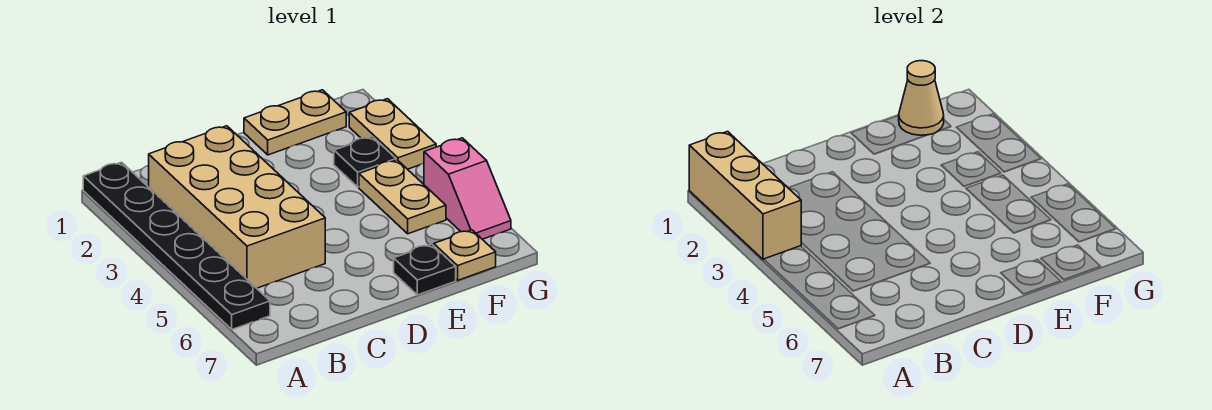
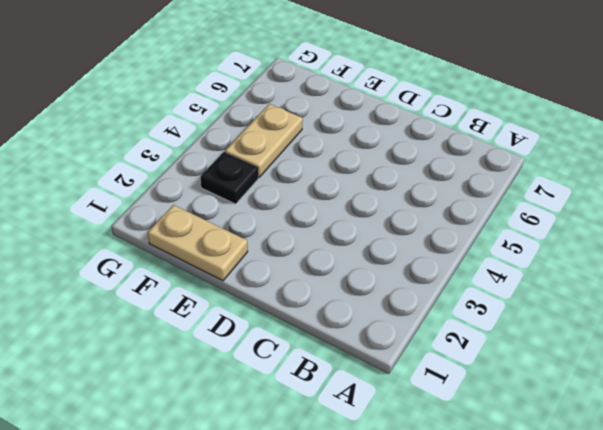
none -> black 1x6 plate [83,162,270,329]
none -> tan 2x4 brick [149,126,325,288]

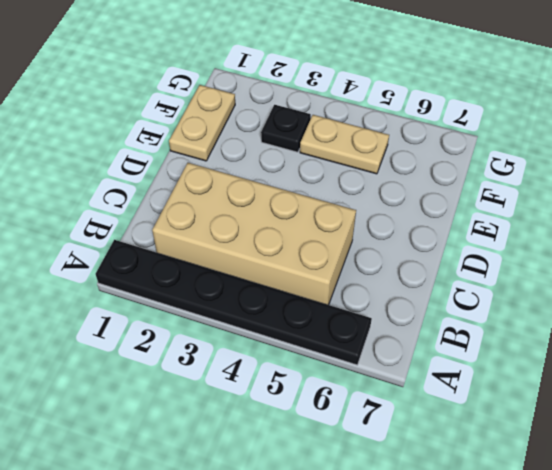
none -> black 1x1 plate [394,244,456,295]
none -> tan 1x1 plate [434,230,496,280]

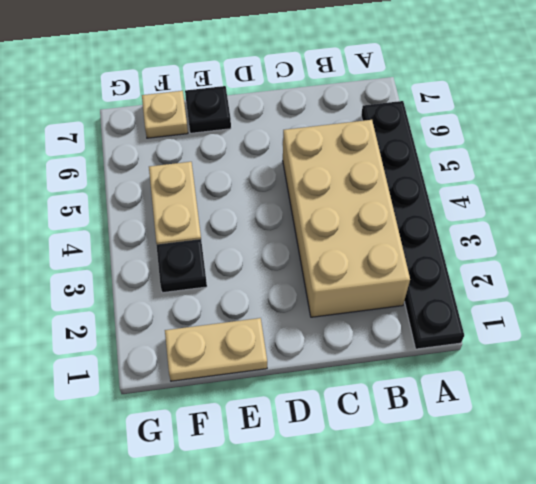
none -> tan 1x2 plate [349,99,436,169]
none -> pink 1x2 slope [424,138,511,239]

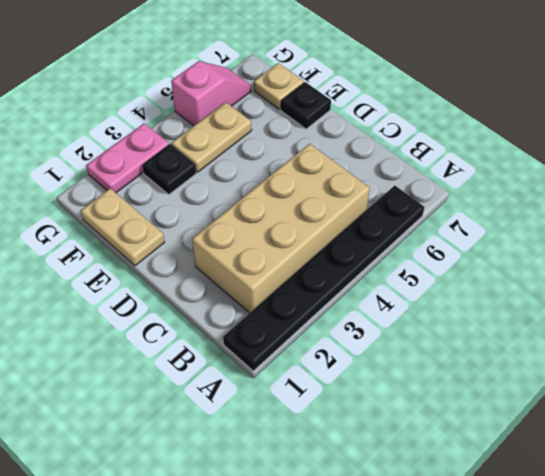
pink 1x2 plate [86,123,169,193] -> tan 1x2 plate [349,99,436,169]
none -> tan 1x3 brick [689,131,801,260]
none -> tan 1x1 cone [899,61,944,135]

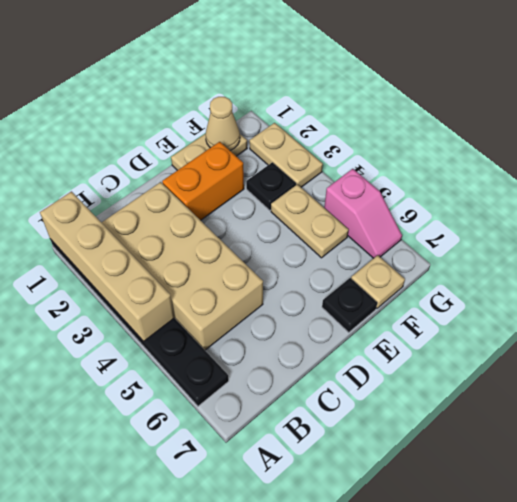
tan 1x4 brick [40,192,175,341] -> tan 1x3 brick [689,131,801,260]
orange 1x2 brick [162,142,244,220] -> none

